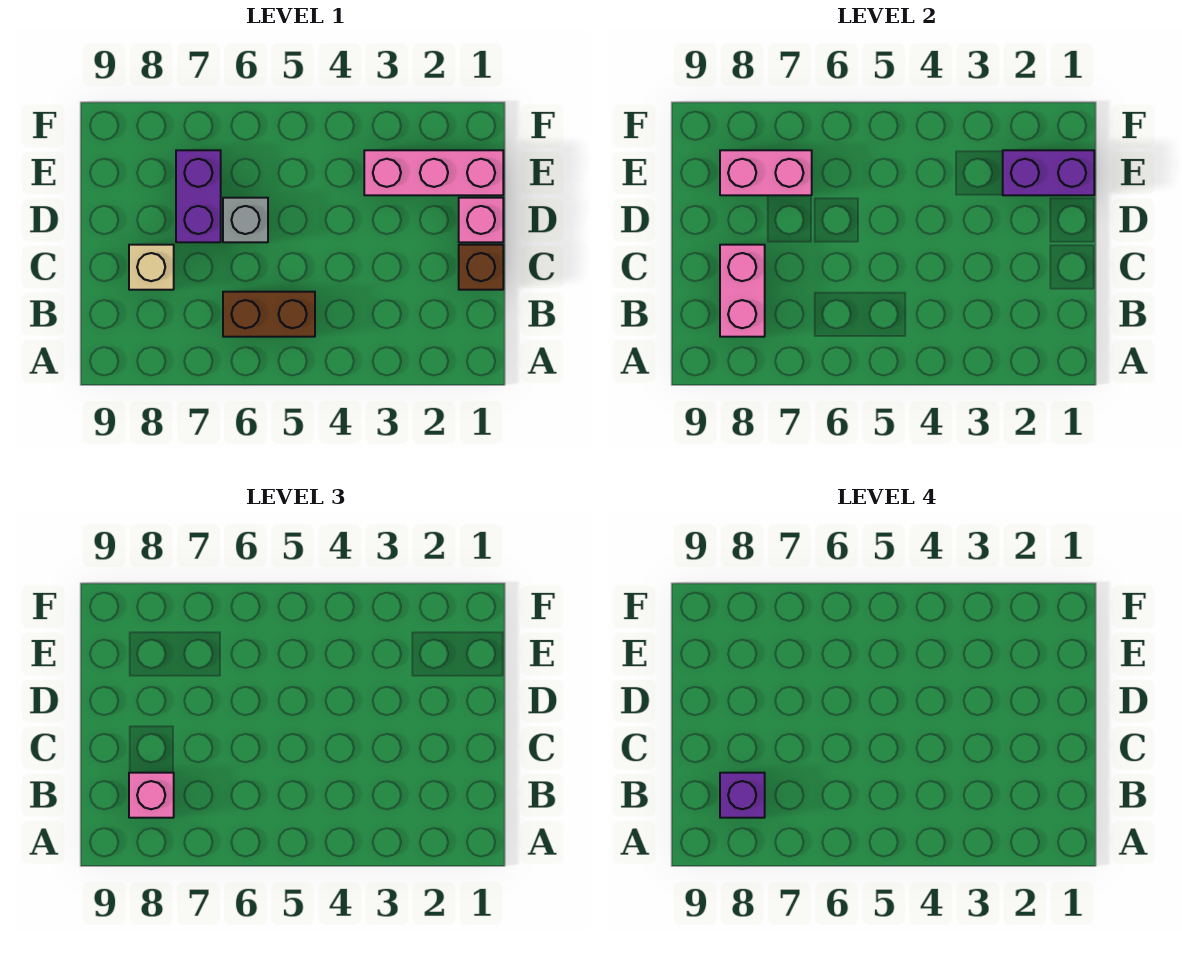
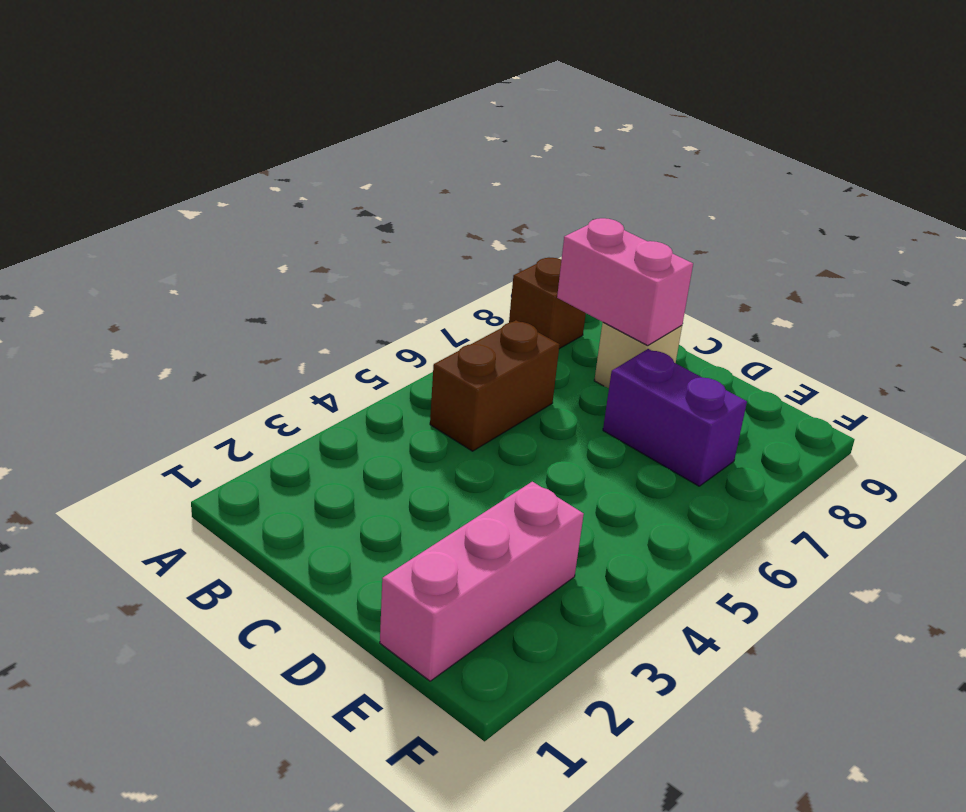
brown 1x1 brick [509,258,586,349] -> brown 1x1 brick moved to [459,245,503,290]
none -> pink 1x1 brick [459,198,503,242]
none -> grey 1x1 brick [223,198,268,242]
none -> purple 1x2 brick [1003,150,1094,195]

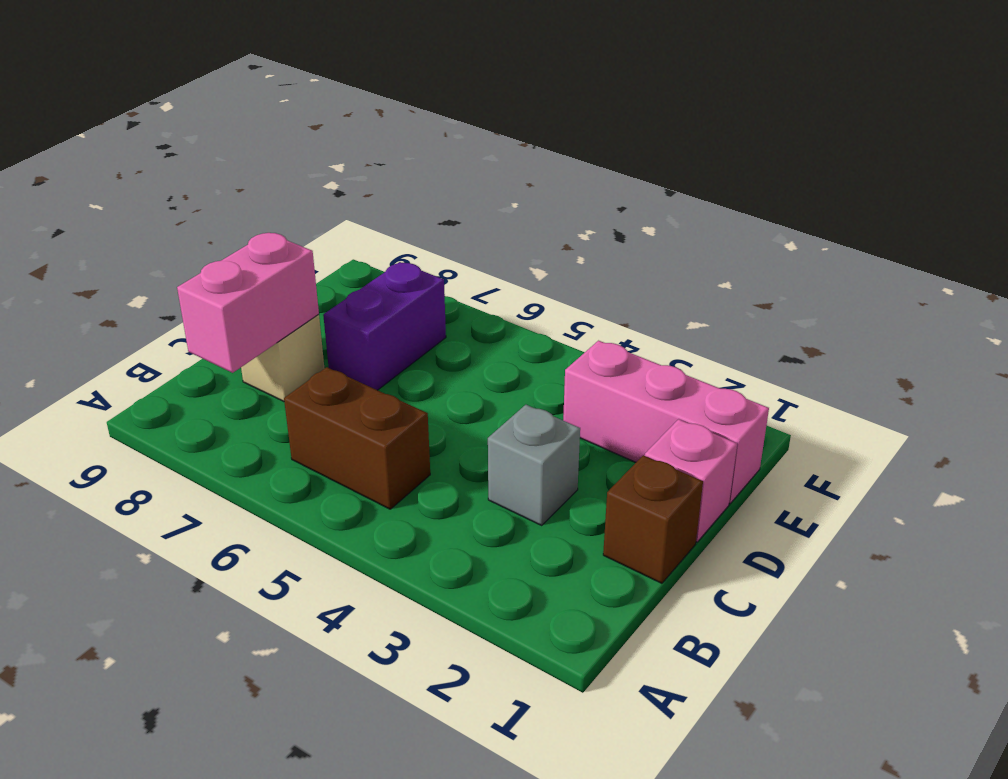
grey 1x1 brick [488,405,580,525] -> grey 1x1 brick moved to [223,198,268,242]
none -> purple 1x2 brick [1003,150,1094,195]
none -> pink 1x2 brick [720,150,812,195]
none -> pink 1x1 brick [129,773,174,818]

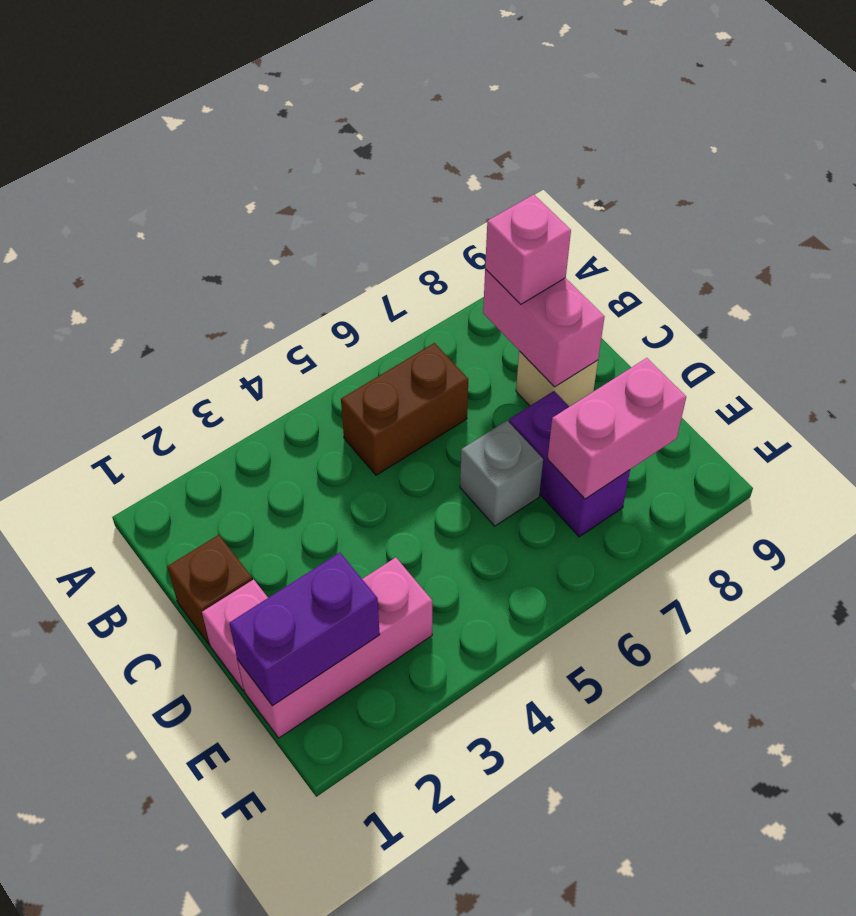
none -> purple 1x1 brick [720,773,765,818]

